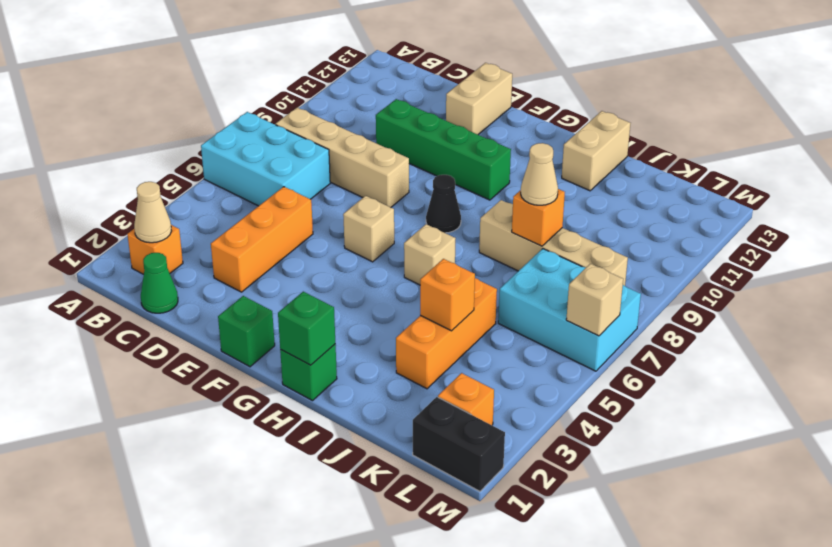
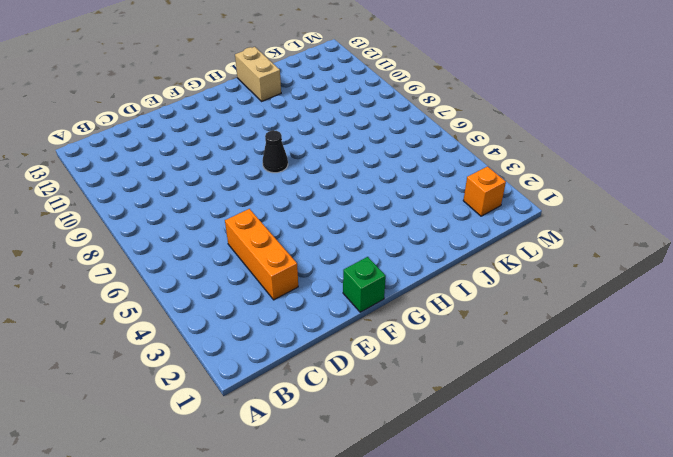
none -> cyan 2x3 brick [201,112,330,206]
none -> orange 1x1 brick [127,225,183,274]
none -> tan 1x4 brick [276,108,409,207]

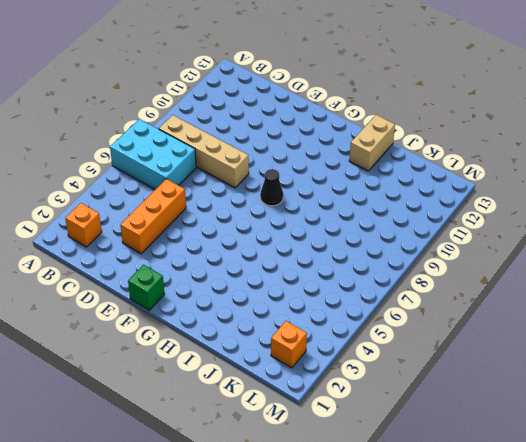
none -> green 1x1 cone [141,253,178,313]
none -> green 1x4 brick [376,99,511,200]
none -> tan 1x2 brick [446,63,512,135]

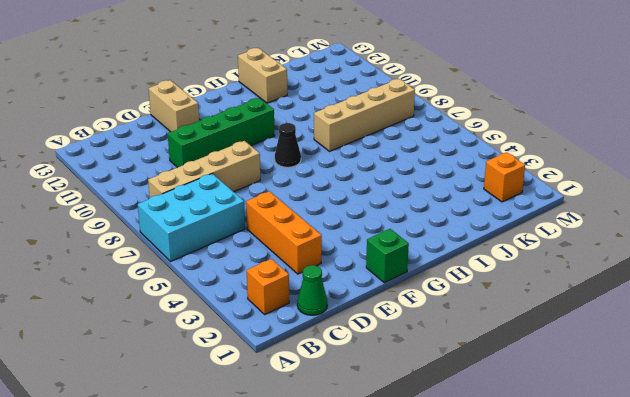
none -> tan 1x1 brick [343,196,394,262]
none -> green 1x1 brick [280,344,337,401]
none -> tan 1x1 brick [404,224,456,285]

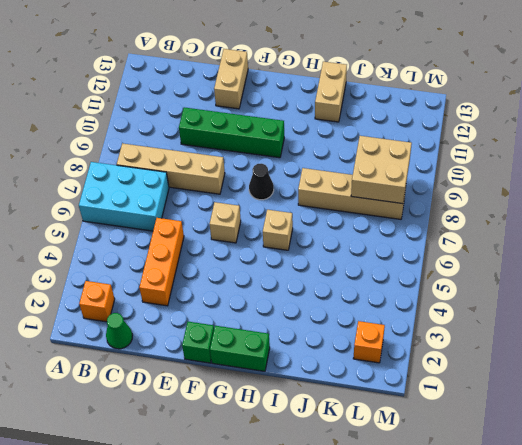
green 1x2 brick [210,326,270,371] -> green 1x1 brick [280,344,337,401]
tan 2x2 brick [351,136,412,204] -> none
none -> orange 1x3 brick [396,278,497,389]
none -> cyan 2x3 brick [498,249,641,371]
none -> black 1x2 brick [413,397,505,491]

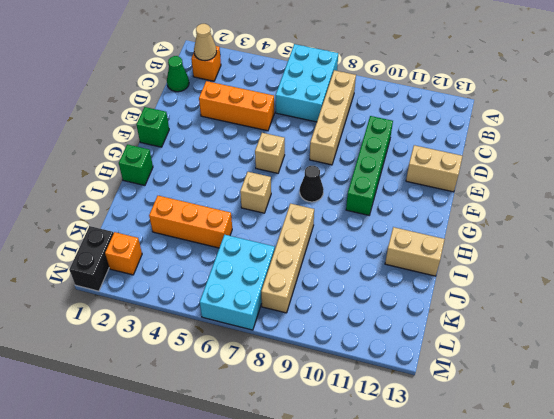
none -> green 1x1 brick [278,292,335,365]
none -> orange 1x1 brick [420,259,475,331]
none -> orange 1x1 brick [512,189,565,246]

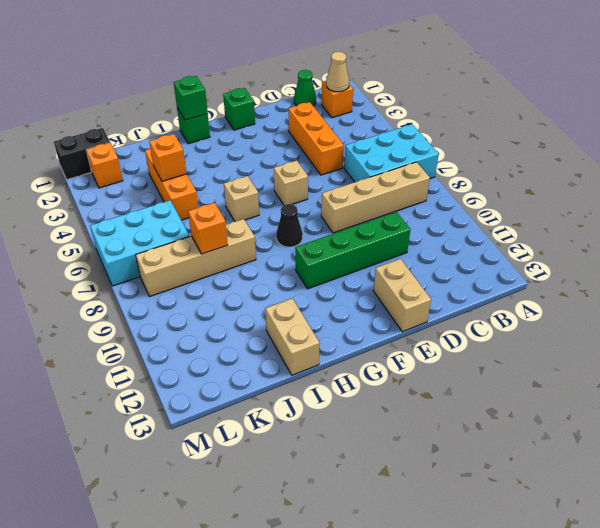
none -> tan 1x1 brick [566,264,623,336]
none -> tan 1x1 cone [521,143,558,205]

